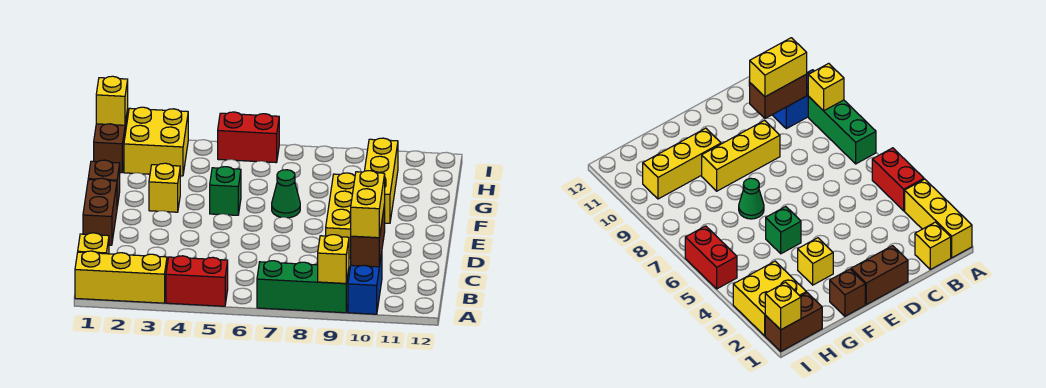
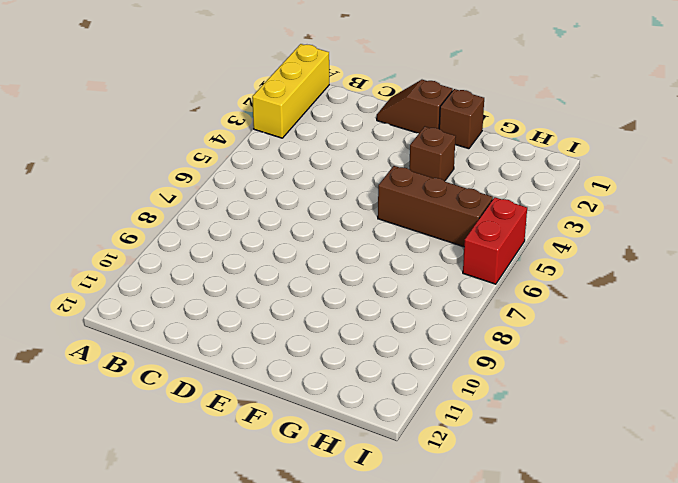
brown 1x2 slope [377,80,453,133] -> brown 1x2 brick [83,178,117,245]
brown 1x1 brick [409,127,456,181] -> yellow 1x1 brick [149,163,180,212]
brown 1x3 brick [378,166,493,247] -> green 1x1 brick [210,167,241,215]
none -> red 1x2 brick [166,256,228,306]
none -> green 1x3 brick [257,261,349,313]
none -> blue 1x2 brick [348,253,382,314]

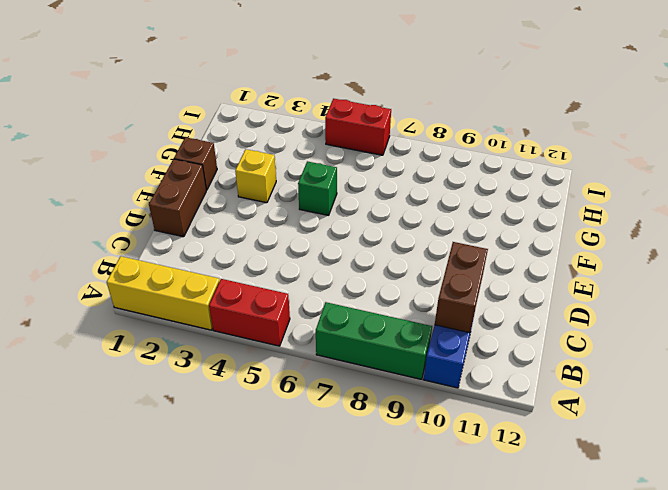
none -> yellow 1x1 brick [78,233,109,254]
none -> yellow 1x3 brick [326,173,355,258]
none -> green 1x1 cone [272,170,300,218]

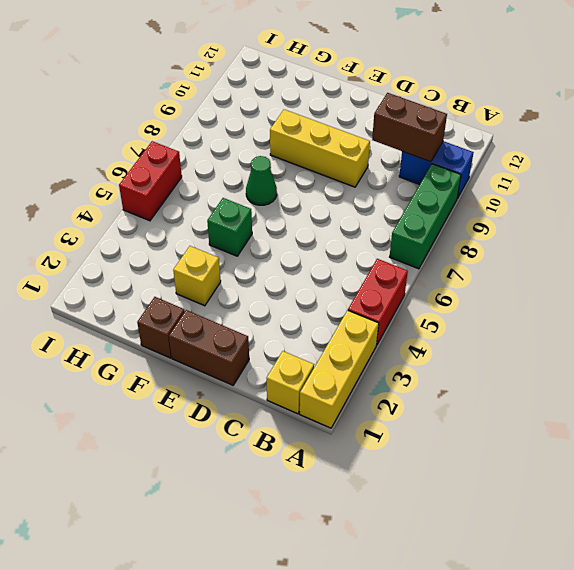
none -> yellow 1x3 brick [365,138,398,223]
none -> brown 1x2 brick [94,110,128,173]
none -> yellow 2x2 brick [124,107,188,176]

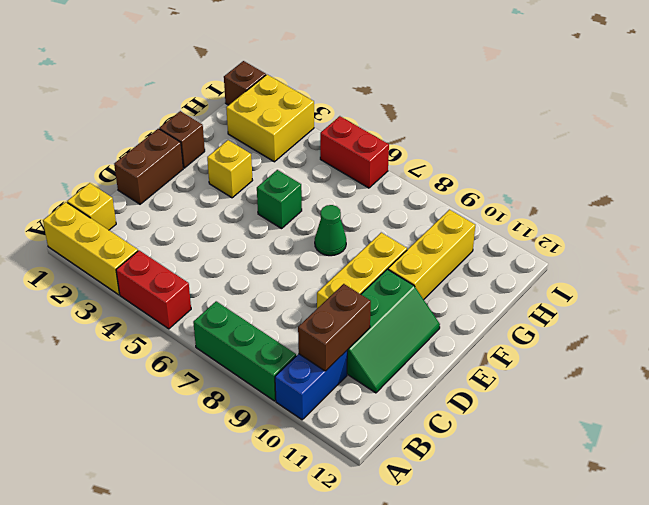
green 2x3 slope [347,269,440,393] -> none
brown 1x1 brick [224,61,266,105] -> brown 1x2 brick [94,110,128,173]
none -> yellow 1x1 brick [318,235,349,283]
none -> yellow 1x1 brick [96,76,128,125]
none -> yellow 1x2 brick [351,171,385,238]

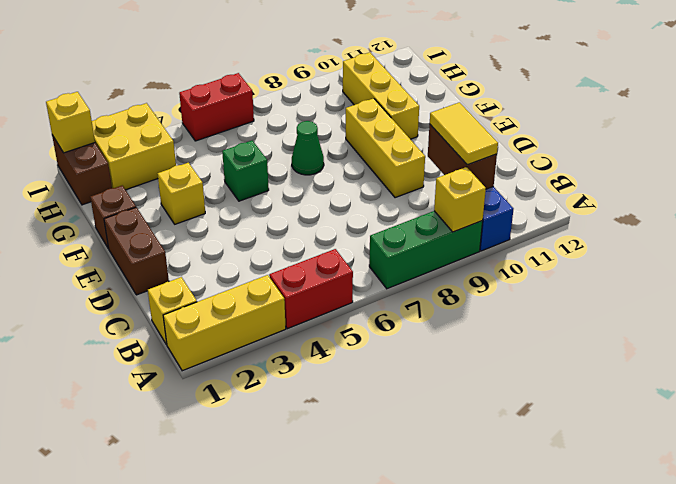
yellow 1x2 tile [430,102,498,165] -> yellow 1x2 brick [351,171,385,238]

